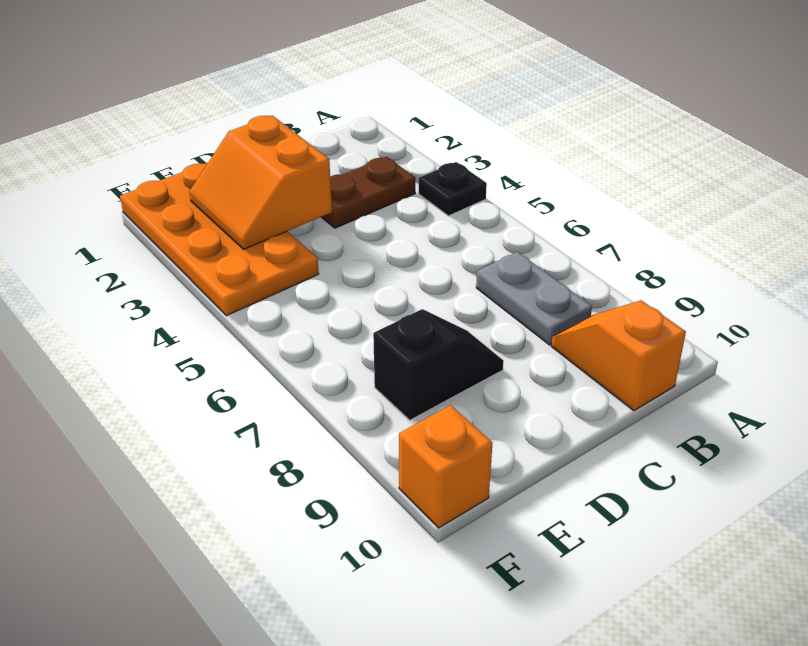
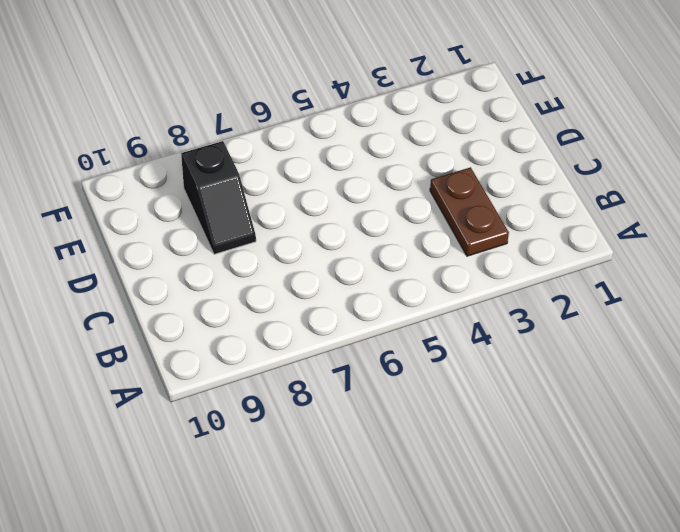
none -> black 1x1 plate [419,162,487,216]
none -> grey 1x2 plate [476,252,592,345]

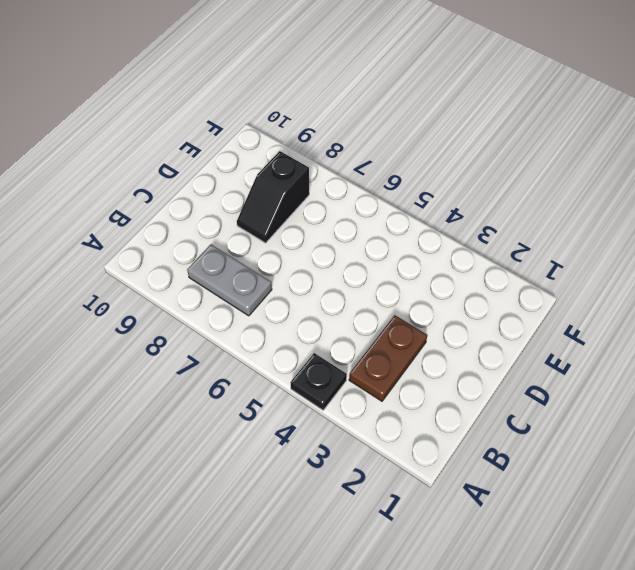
none -> orange 1x2 slope [551,300,686,411]
none -> orange 2x4 plate [120,163,319,316]

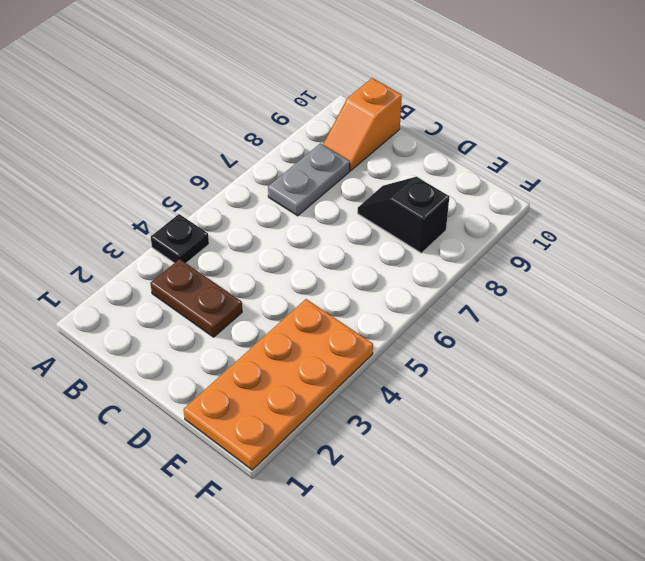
none -> orange 1x1 brick [399,405,492,528]
none -> orange 2x2 slope [189,115,332,249]

